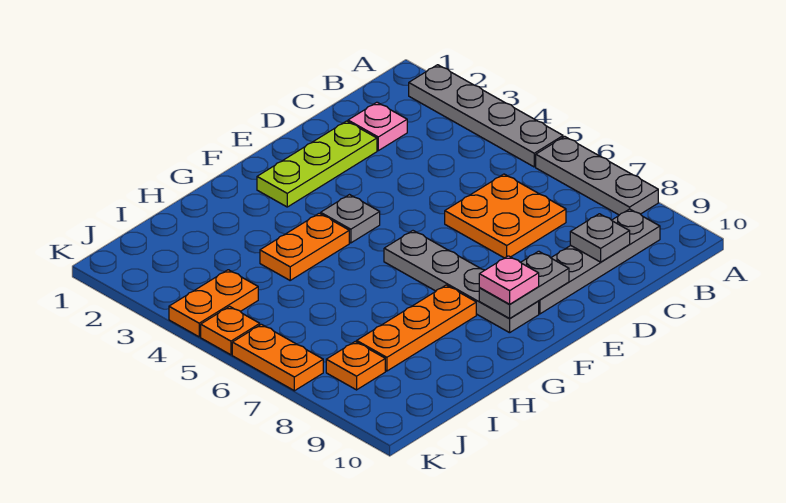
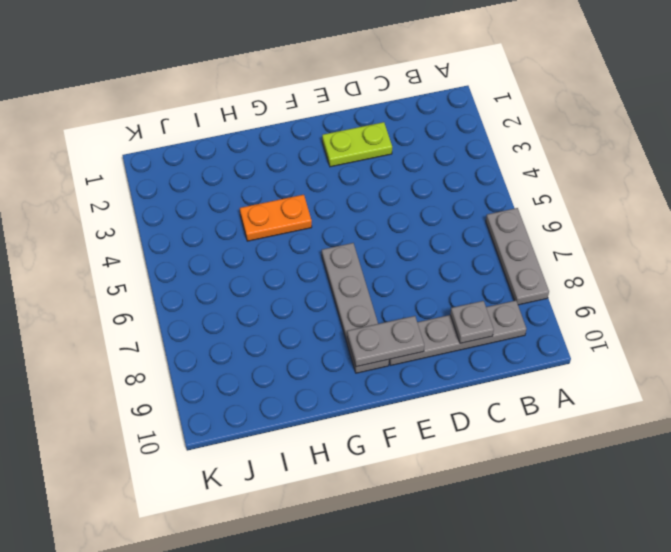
lime 1x2 plate [322,122,392,167] -> lime 1x3 plate [257,121,377,207]
none -> grey 1x4 plate [409,65,563,167]
none -> pink 1x1 plate [348,102,407,151]
none -> orange 2x2 plate [445,174,566,258]

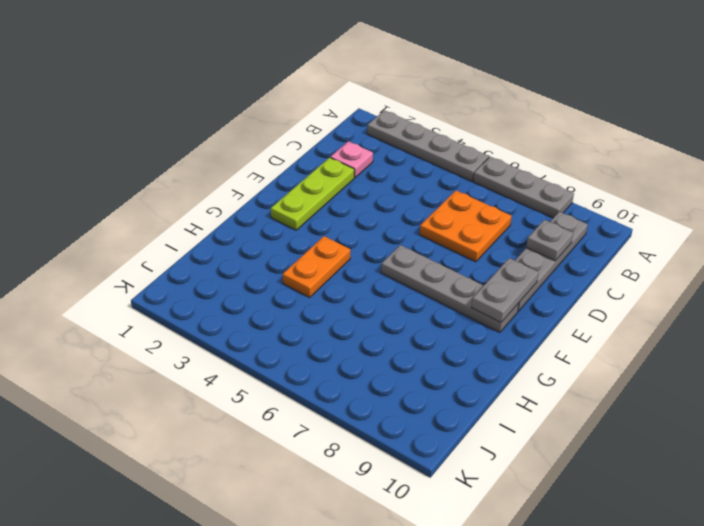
none -> grey 1x1 plate [321,195,380,243]
none -> orange 1x3 plate [357,285,476,371]
none -> orange 1x2 plate [169,270,258,337]

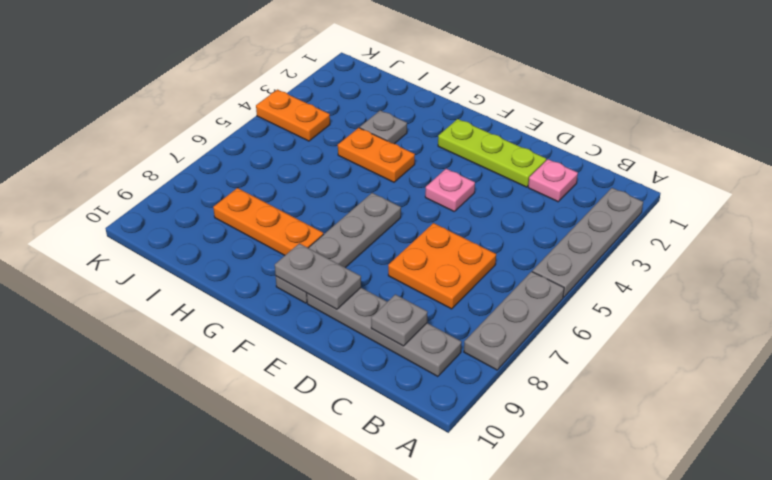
pink 1x1 plate [425,169,475,211] -> pink 1x1 plate moved to [479,256,539,304]
grey 1x1 plate [360,110,407,144] -> grey 1x1 plate moved to [321,195,380,243]
none -> orange 1x1 plate [326,342,385,390]
none -> orange 1x1 plate [201,306,260,355]
none -> orange 1x2 plate [232,324,323,391]

